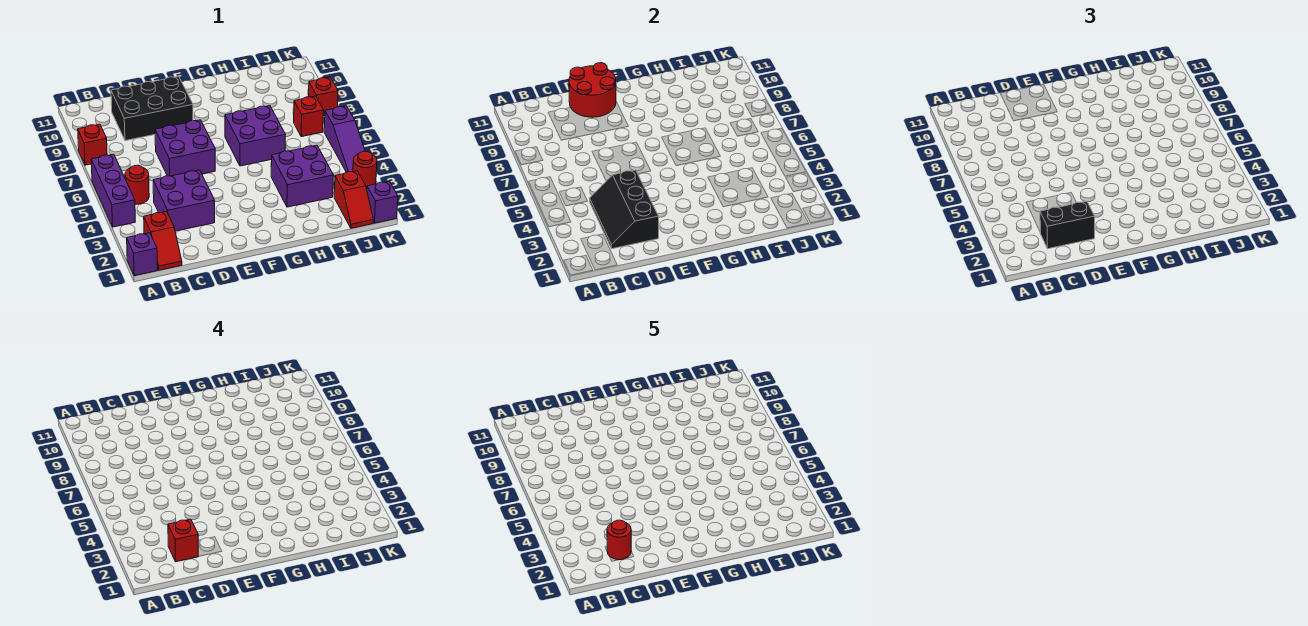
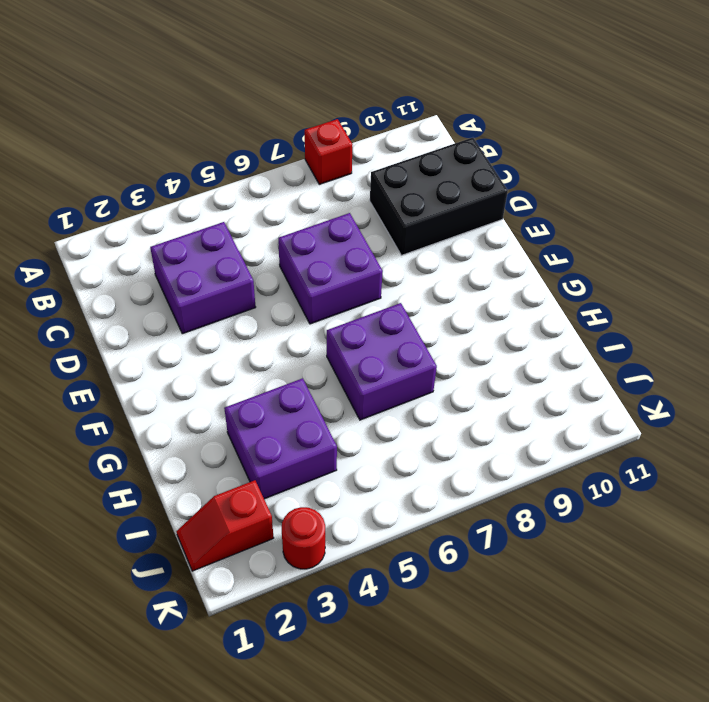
black 2x3 brick [370,138,508,255] -> black 2x3 brick turned to [111,76,193,141]
none -> purple 1x1 brick [127,233,158,276]
none -> purple 1x3 brick [91,154,135,227]
none -> red 1x2 slope [144,211,182,270]

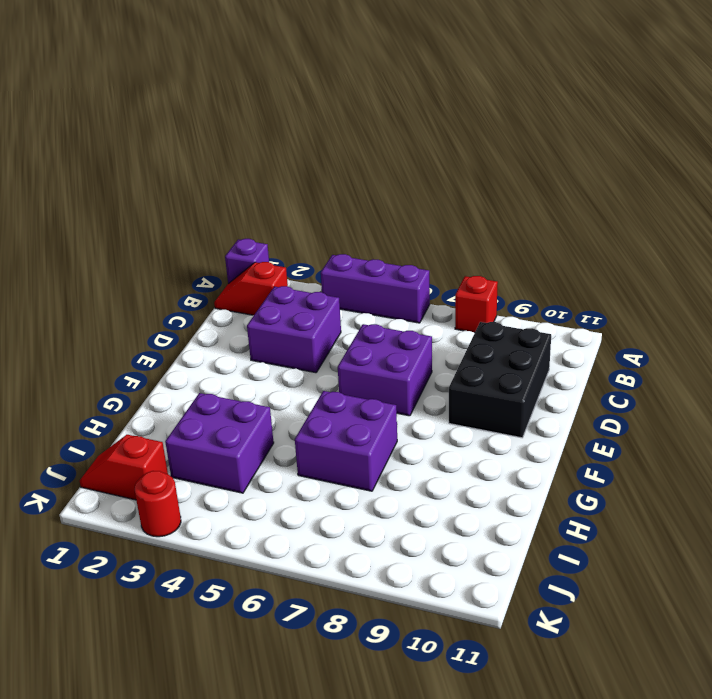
none -> red 1x1 round brick [125,165,149,204]
none -> red 1x1 brick [294,96,324,137]
none -> purple 1x1 brick [367,181,398,223]

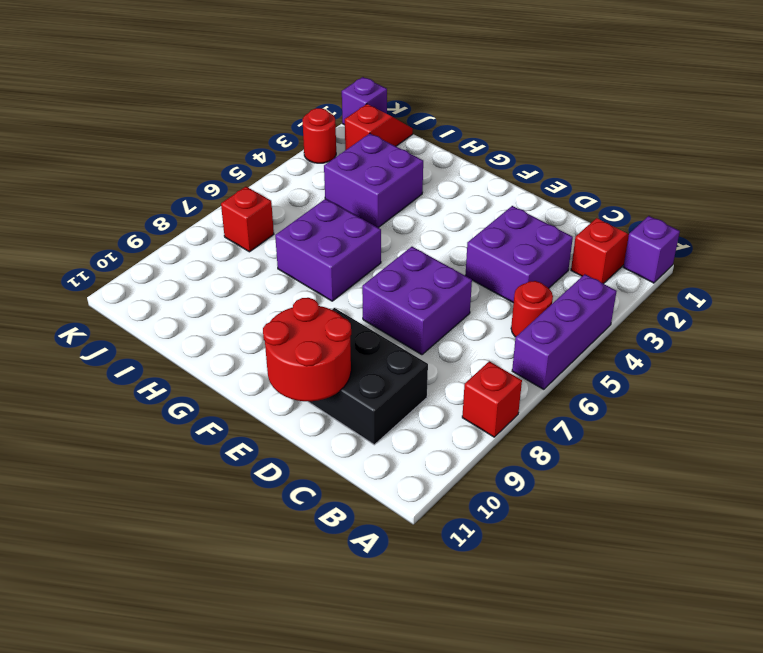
none -> purple 1x3 slope [324,106,365,172]
none -> red 1x1 brick [309,77,338,116]
none -> black 2x3 slope [590,170,659,249]

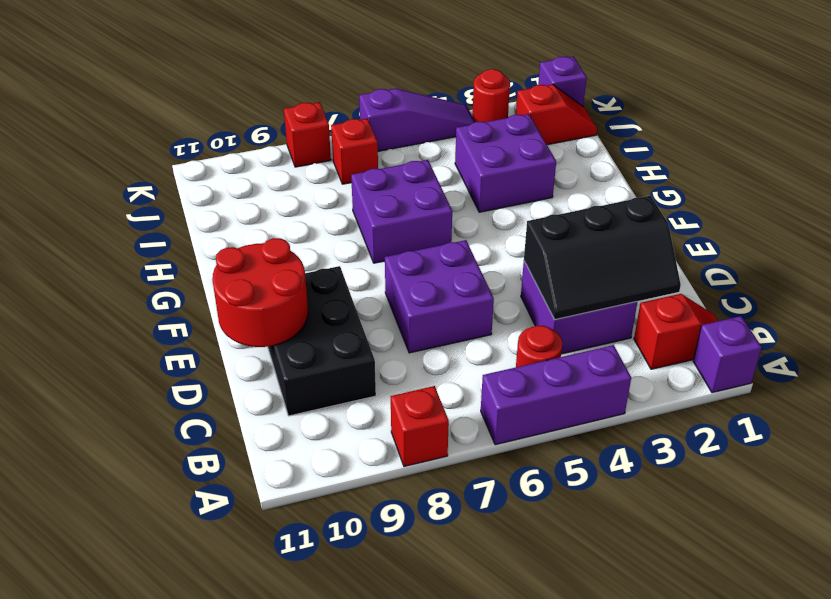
none -> black 1x2 brick [1040,201,1095,249]
none -> red 1x1 brick [168,519,199,562]
none -> red 1x1 round brick [607,520,631,560]

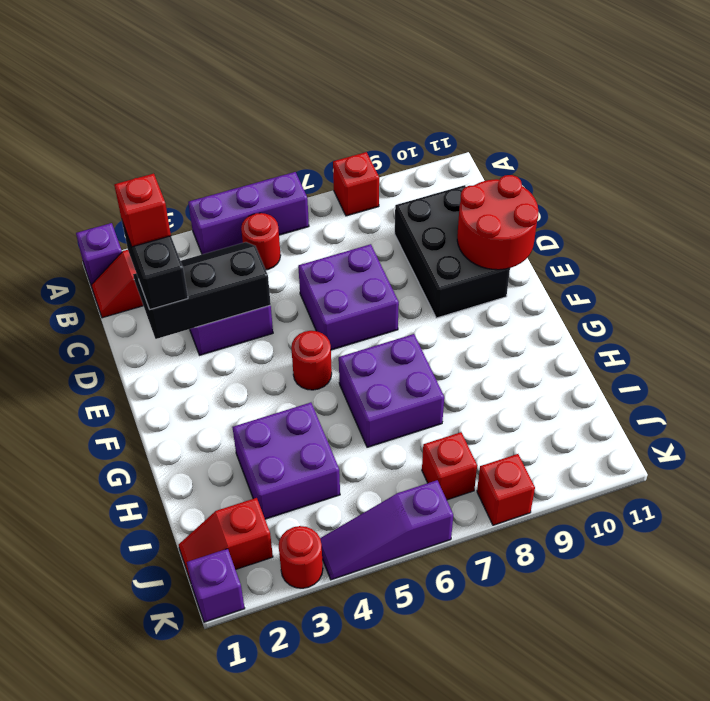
red 1x1 round brick [291,331,332,390] -> red 1x1 round brick moved to [607,520,631,560]

